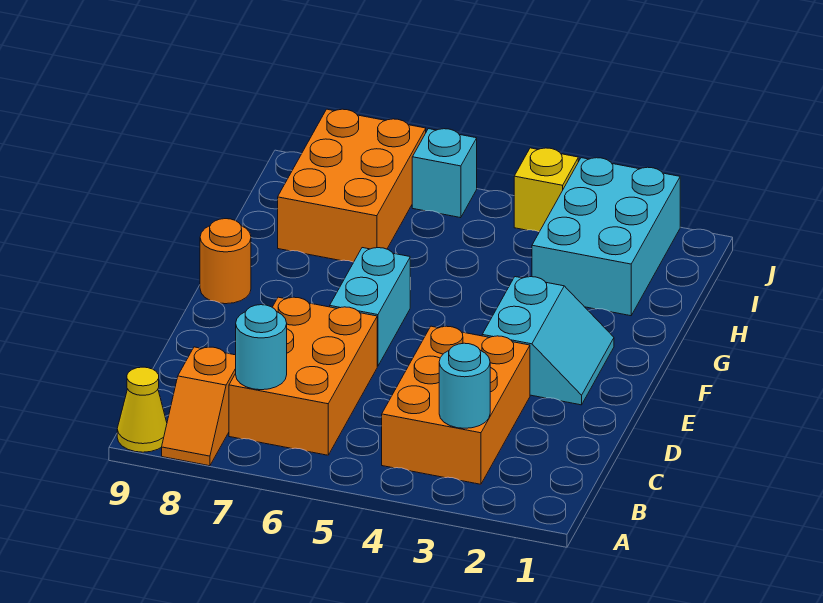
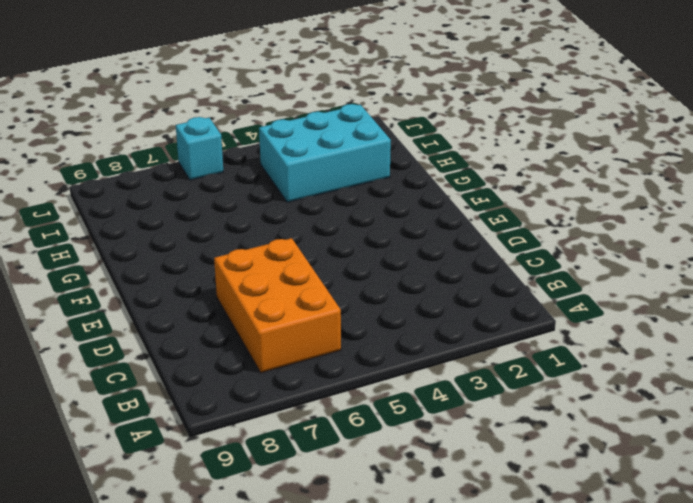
cyan 2x3 brick [259,104,391,202] -> cyan 2x3 brick turned to [532,158,680,316]
none -> orange 1x2 slope [162,347,236,466]
none -> yellow 1x1 cone [117,367,167,452]
none -> orange 2x3 brick [382,326,530,484]

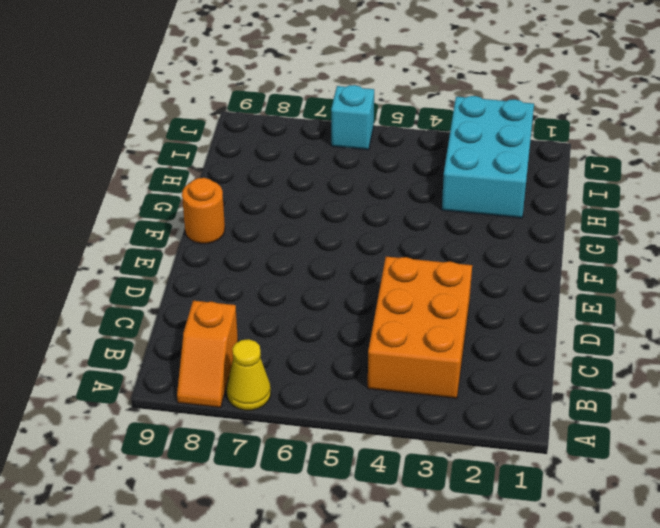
yellow 1x1 cone [227,339,271,410] -> yellow 1x1 cone moved to [117,367,167,452]
none -> orange 2x3 brick [229,297,377,455]
none -> cyan 2x2 slope [482,277,614,405]
none -> cyan 1x2 brick [330,248,410,366]

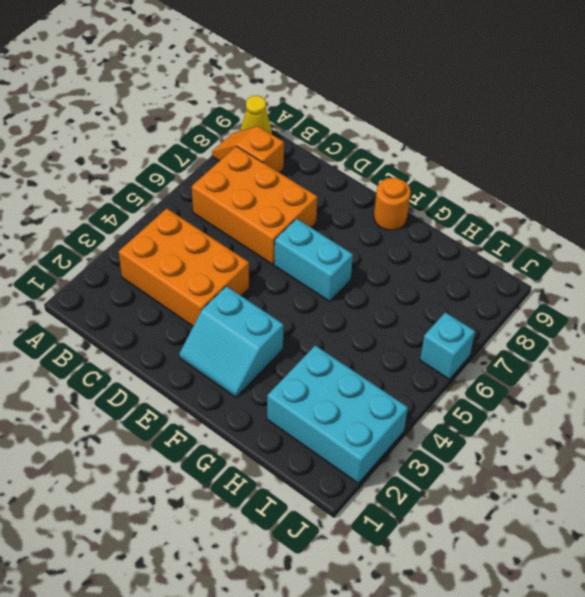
none -> orange 2x3 brick [278,109,426,262]
none -> yellow 1x1 brick [514,148,578,232]
none -> cyan 1x1 round brick [439,343,490,428]

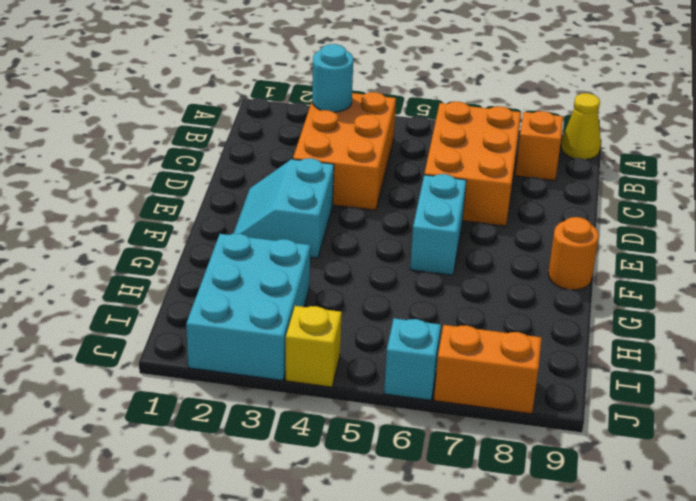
orange 1x2 brick [434,325,541,414] -> orange 2x3 brick [278,109,426,262]
none -> cyan 1x1 round brick [236,305,287,390]

